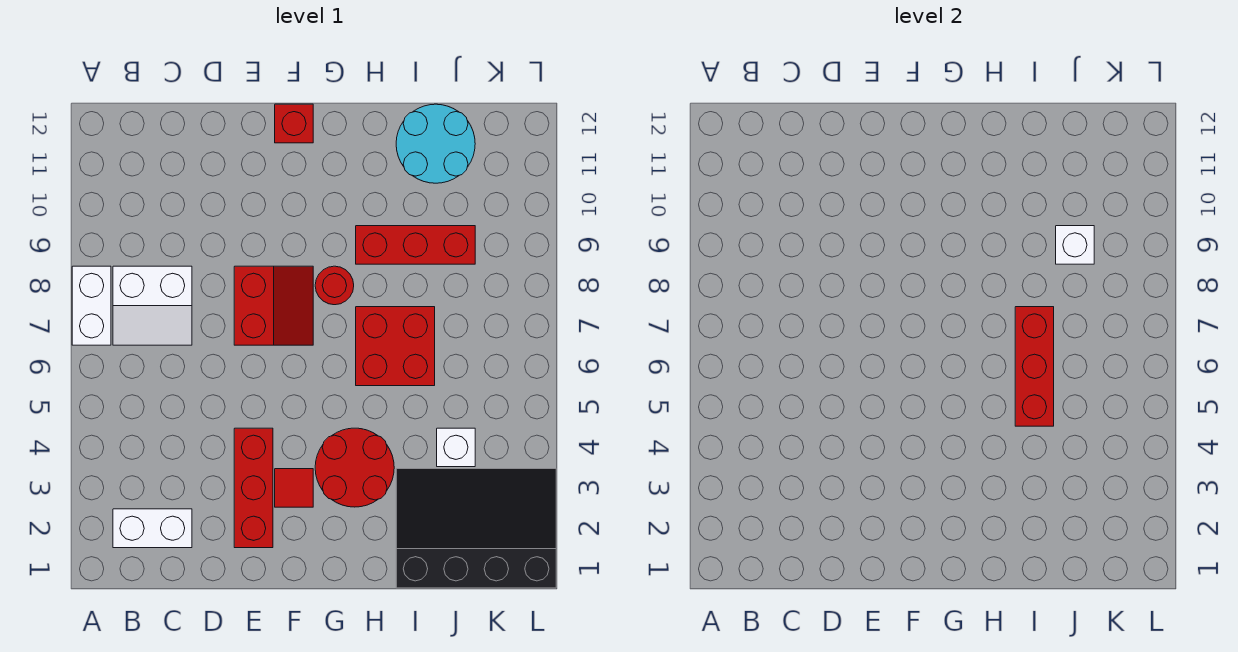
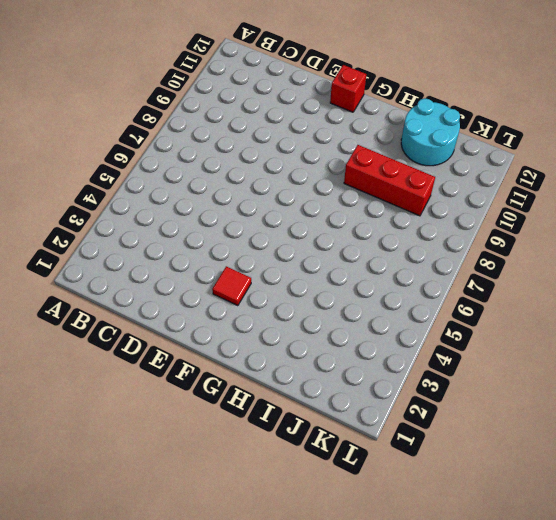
none -> white 1x2 brick [72,266,111,345]
none -> white 1x2 brick [113,509,192,548]
none -> white 2x2 slope [113,266,192,345]

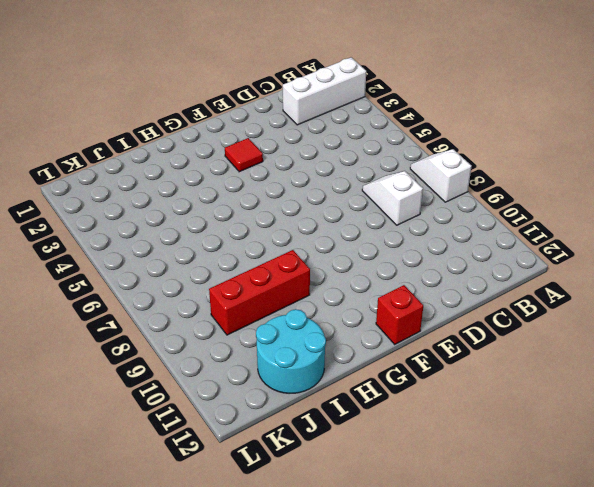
white 1x3 brick [283,57,366,125] -> white 1x2 brick [113,509,192,548]
white 1x2 slope [410,149,472,202] -> white 1x2 brick [72,266,111,345]
white 1x2 slope [362,171,423,225] -> white 2x2 slope [113,266,192,345]
none -> red 1x3 brick [234,428,273,548]
none -> red 2x2 slope [234,266,313,345]
none -> red 2x2 round brick [315,428,394,507]

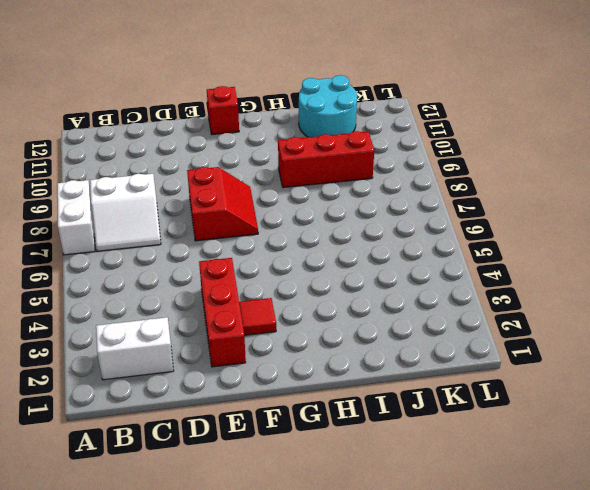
none -> red 2x2 round brick [315,428,394,507]
none -> red 1x1 round brick [315,266,354,305]
none -> red 2x2 brick [356,307,435,386]

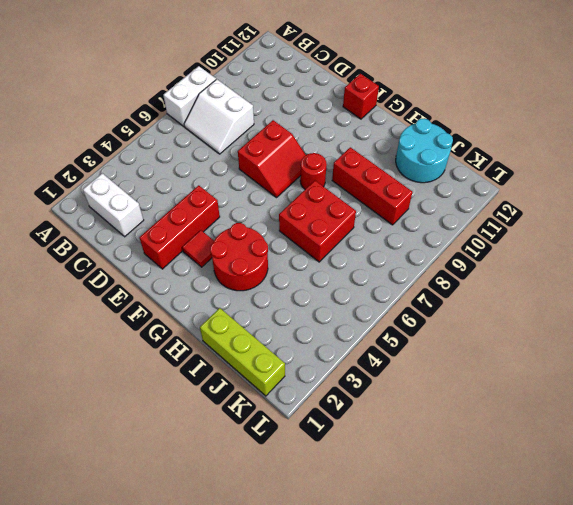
lime 1x3 brick [200,308,285,396] -> black 3x4 slope [396,469,556,588]
none -> white 1x1 brick [437,428,475,467]
none -> red 1x3 brick [1015,307,1054,426]
none -> white 1x1 brick [1056,226,1094,264]

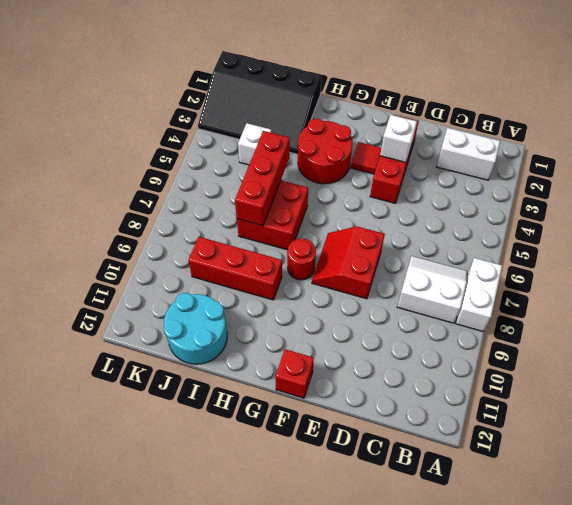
white 1x1 brick [380,115,417,162] -> white 1x1 brick moved to [1056,226,1094,264]

